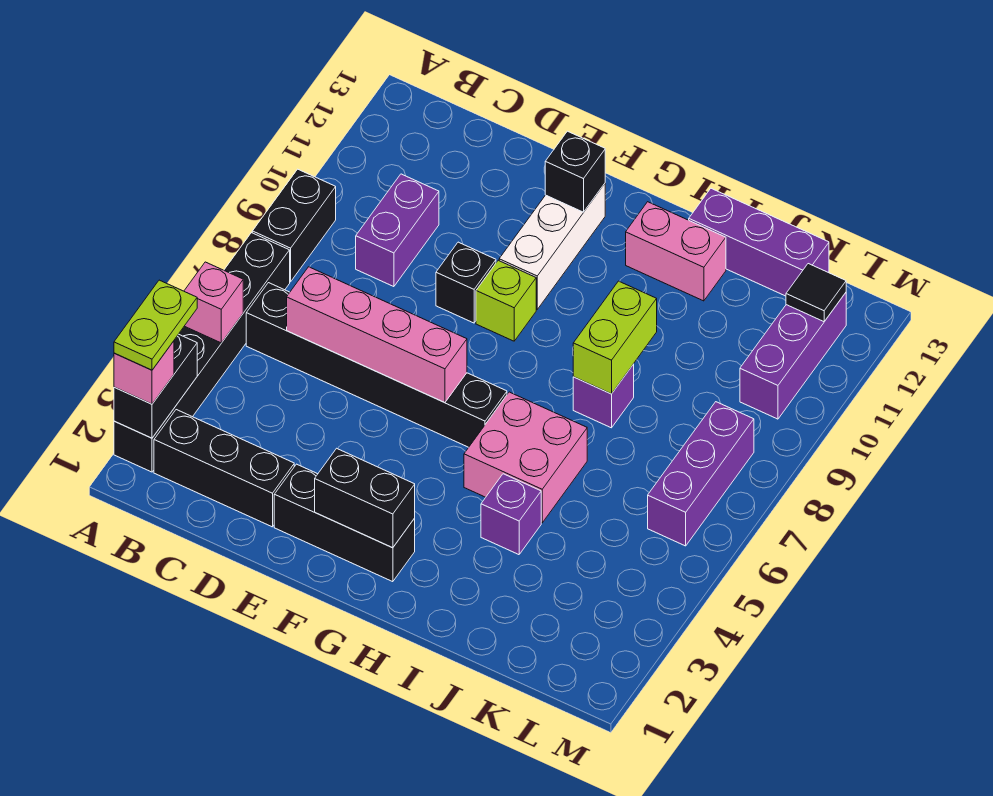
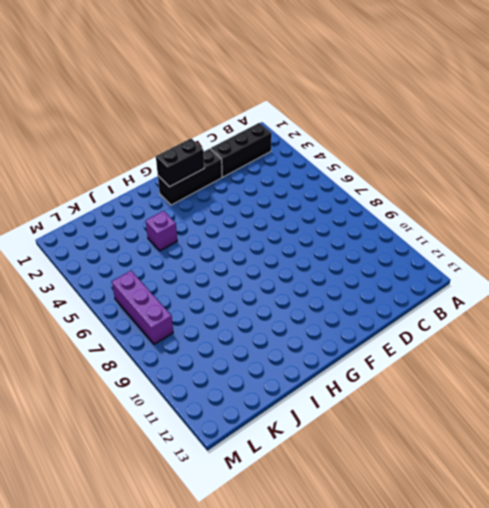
none -> black 1x6 brick [114,233,290,472]
none -> black 1x2 brick [252,169,336,282]
none -> black 1x6 brick [246,283,507,447]

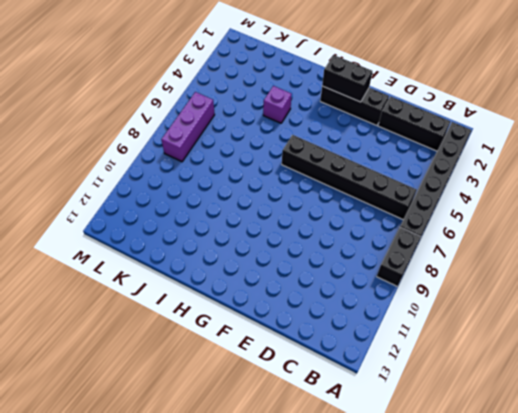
none -> purple 1x2 brick [356,174,439,287]
none -> black 1x1 brick [436,242,496,323]
none -> lime 1x1 brick [476,260,536,341]

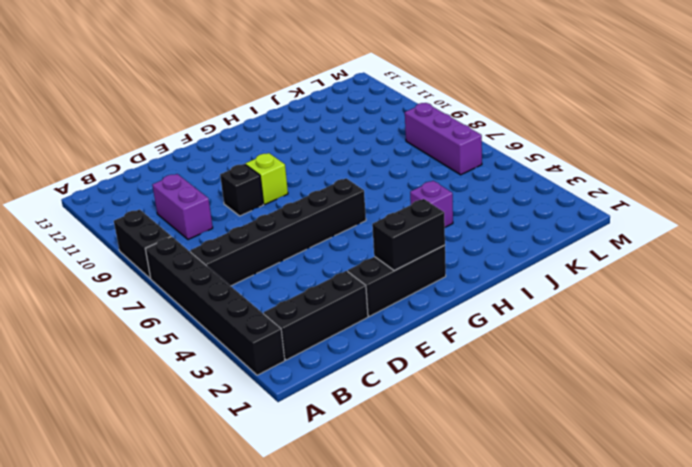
none -> white 1x3 brick [499,184,605,309]
none -> pink 2x2 brick [464,392,587,523]
none -> pink 1x2 brick [626,202,726,301]

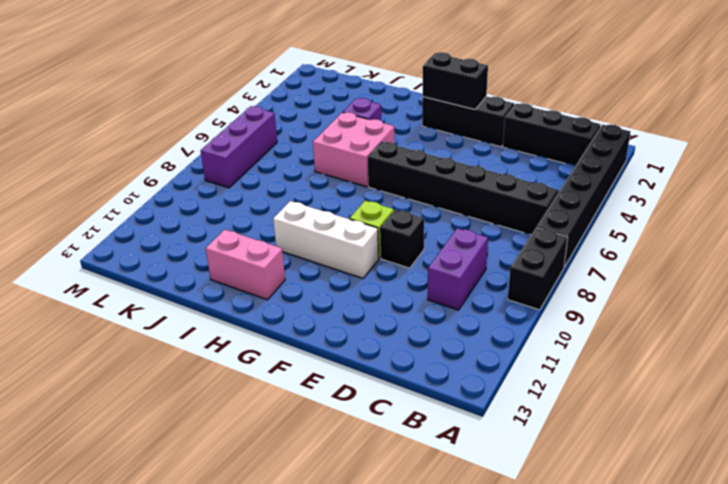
white 1x3 brick [273,201,379,278] -> white 1x3 brick turned to [499,184,605,309]
none -> purple 1x1 brick [573,364,634,428]
none -> purple 1x3 brick [689,189,829,296]
none -> purple 1x3 brick [740,293,846,419]

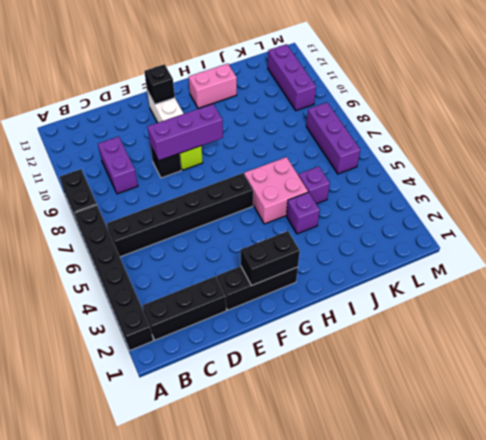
purple 1x3 brick [147,104,223,161] -> purple 1x3 brick moved to [689,189,829,296]
purple 1x1 brick [298,166,330,204] -> purple 1x1 brick moved to [573,364,634,428]
none -> black 1x2 brick [114,334,197,438]
none -> pink 1x1 brick [184,262,243,343]
none -> pink 1x4 brick [287,267,467,403]

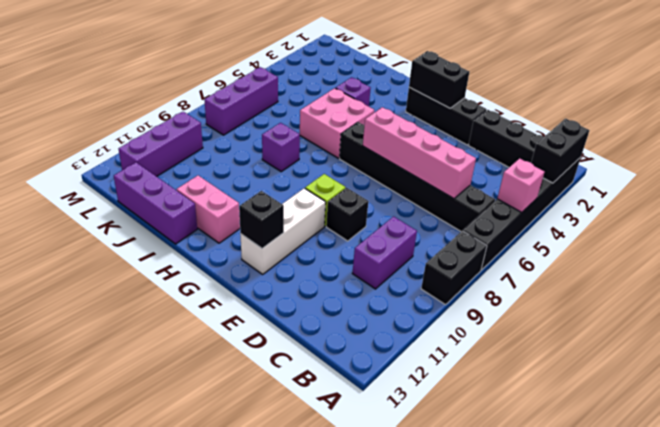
none -> lime 1x2 brick [573,281,657,394]
none -> black 1x1 tile [786,264,846,322]
none -> pink 1x1 brick [114,341,174,404]

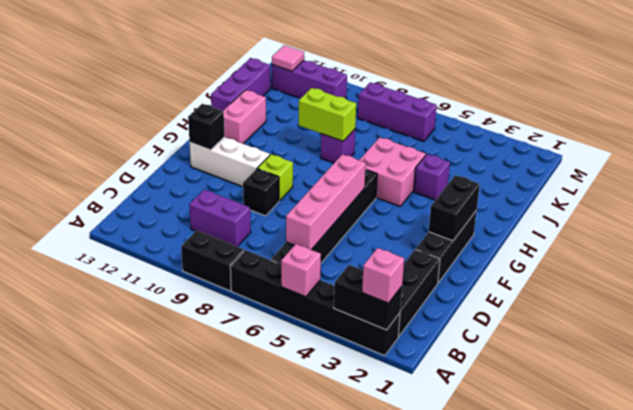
pink 1x1 tile [272,45,304,71] -> black 1x1 tile [786,264,846,322]
none -> lime 1x2 plate [114,280,197,370]

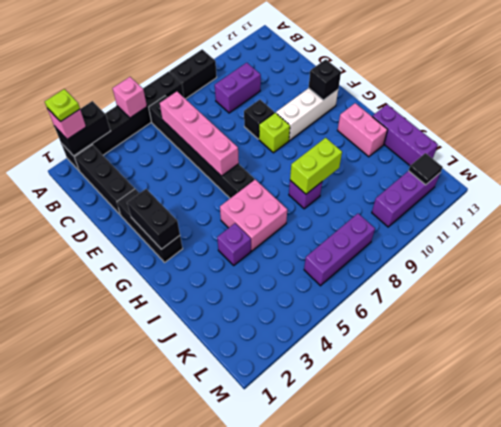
lime 1x1 plate [45,89,80,122] -> lime 1x2 plate [114,280,197,370]

